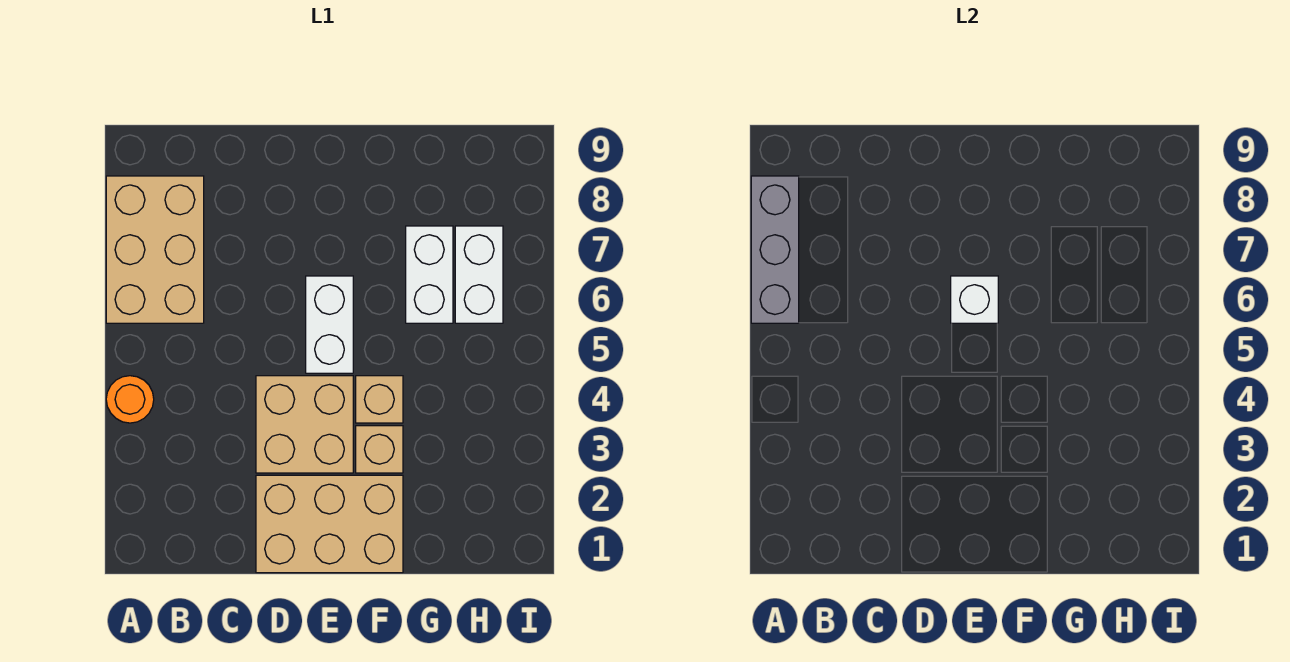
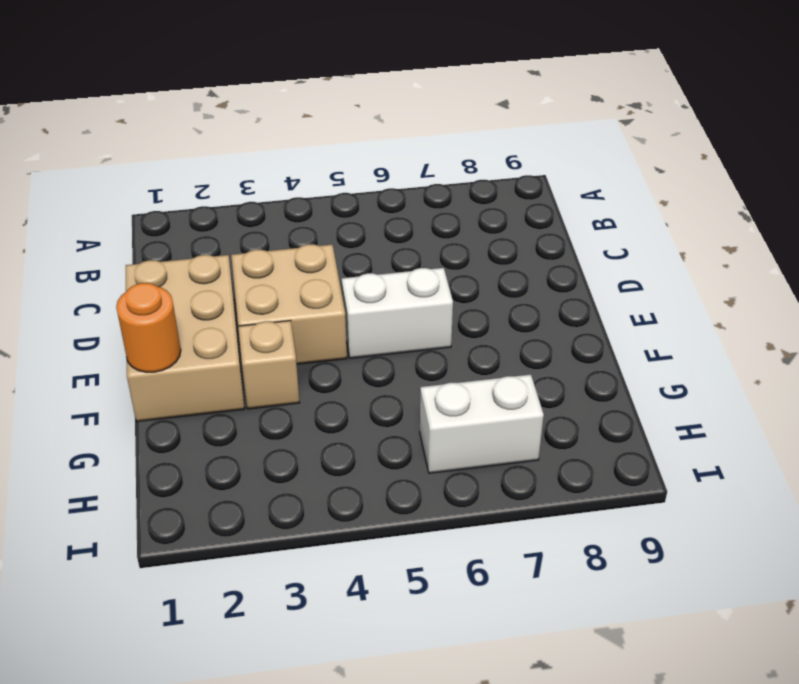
orange 1x1 round brick [116,283,181,372] -> orange 1x1 round brick moved to [106,376,154,423]
none -> tan 2x3 brick [106,176,204,323]
none -> tan 1x1 brick [356,376,403,423]

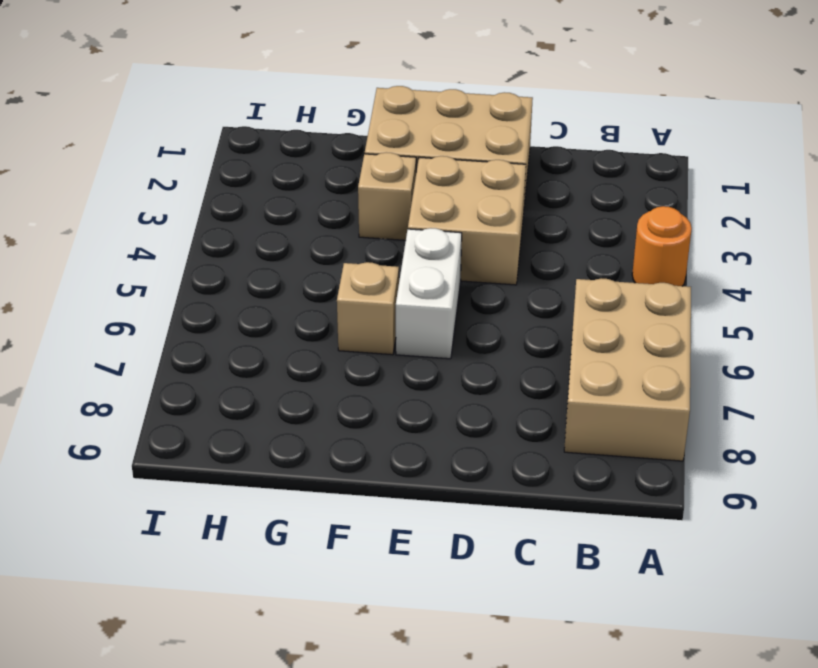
tan 1x1 brick [337,262,399,355] -> tan 1x1 brick moved to [356,376,403,423]
none -> white 1x2 brick [406,226,453,323]
none -> white 1x2 brick [455,226,503,323]

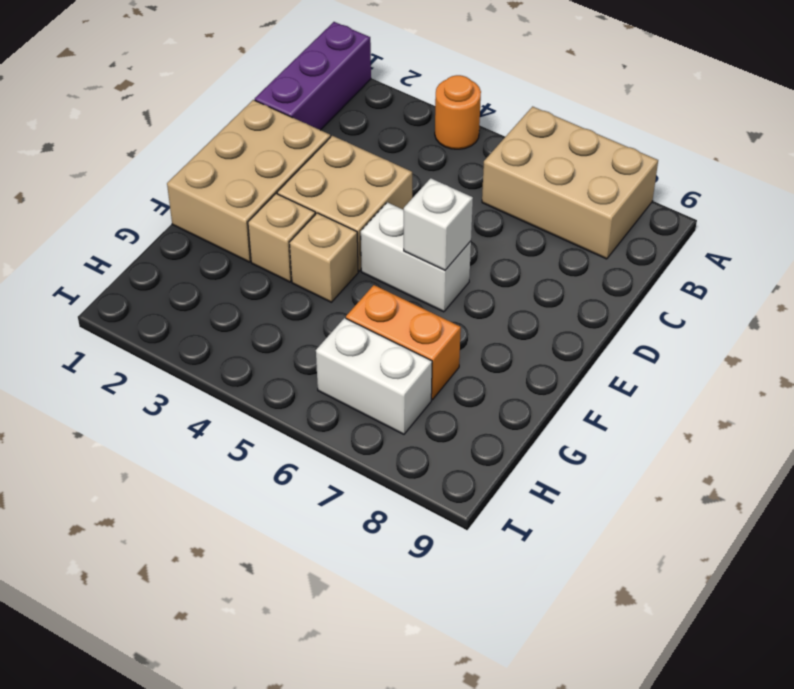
purple 1x3 brick [255,22,371,130] -> none
orange 1x2 brick [346,285,461,400] -> white 1x2 brick [406,226,453,323]
none -> grey 1x3 brick [751,176,799,323]

